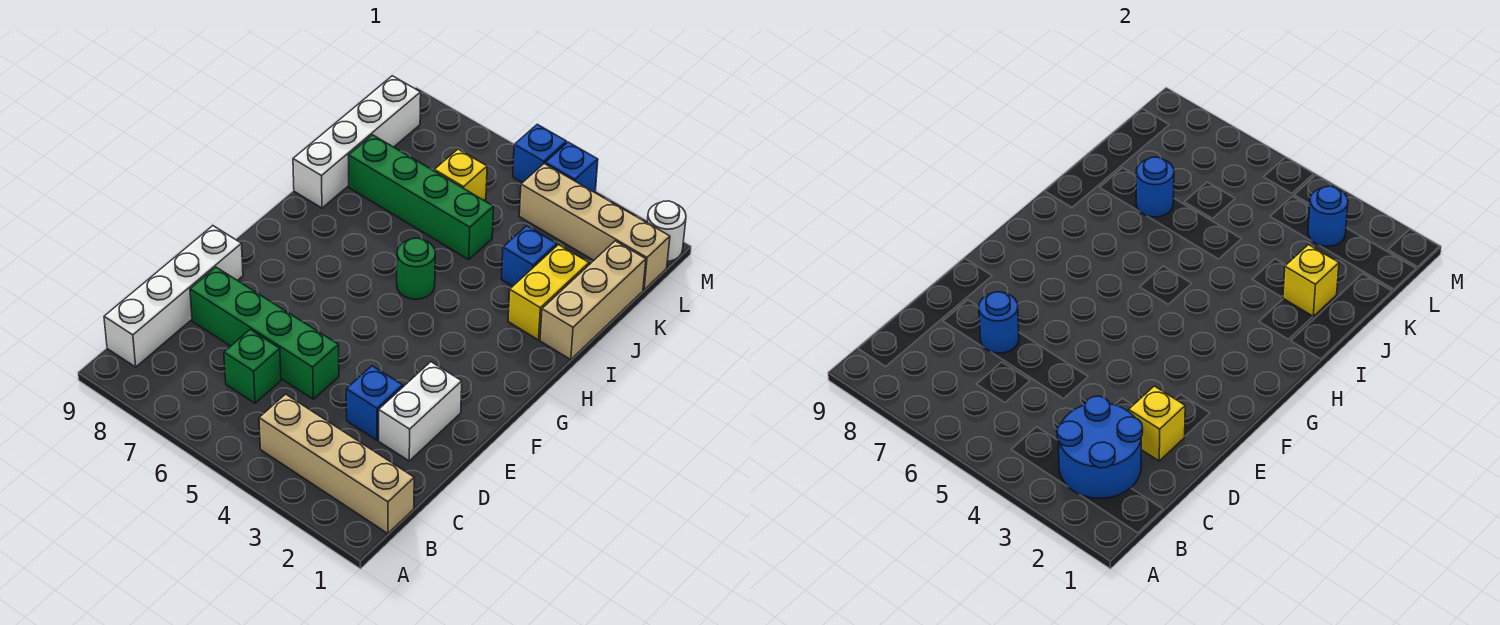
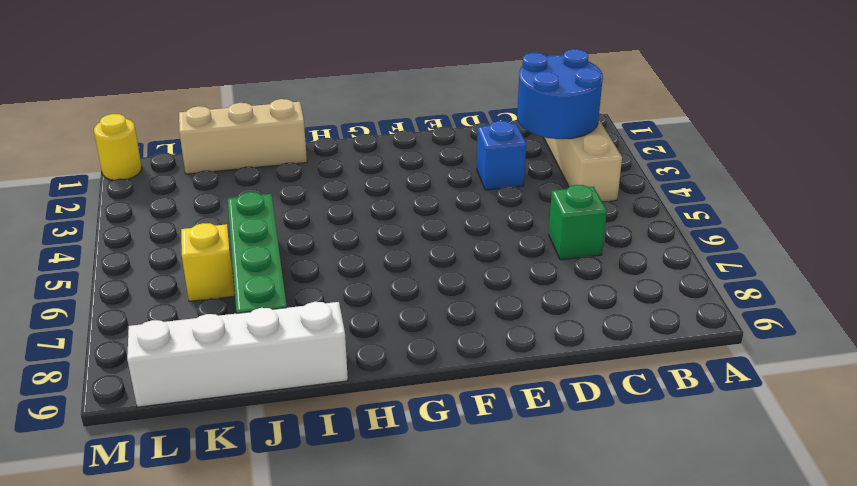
yellow 1x1 round brick [94,114,142,180] -> white 1x1 round brick [647,201,686,262]
none -> white 1x4 brick [104,226,243,367]
none -> white 1x2 brick [379,362,462,461]
none -> green 1x4 brick [190,267,339,399]

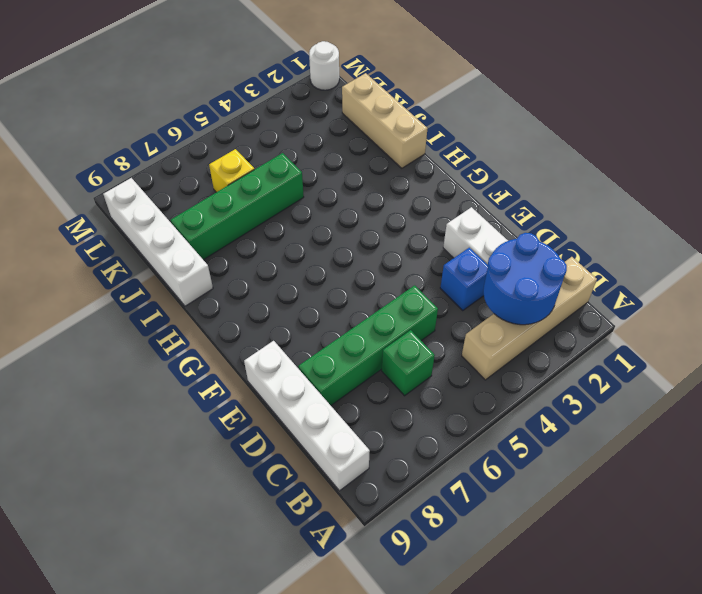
none -> green 1x1 round brick [397,238,435,299]
none -> yellow 1x2 brick [508,245,589,340]
none -> blue 1x1 brick [501,226,557,286]

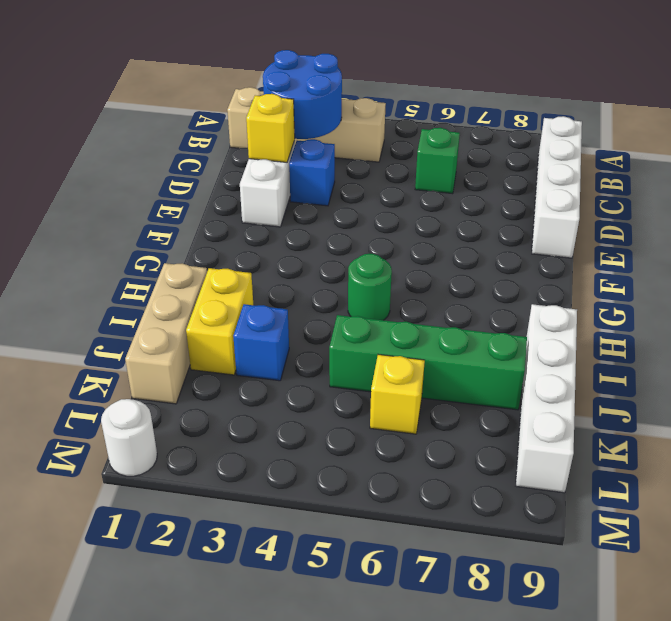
none -> green 1x4 brick [190,267,339,399]
none -> tan 1x4 brick [519,164,670,290]
none -> blue 1x1 brick [545,142,598,192]

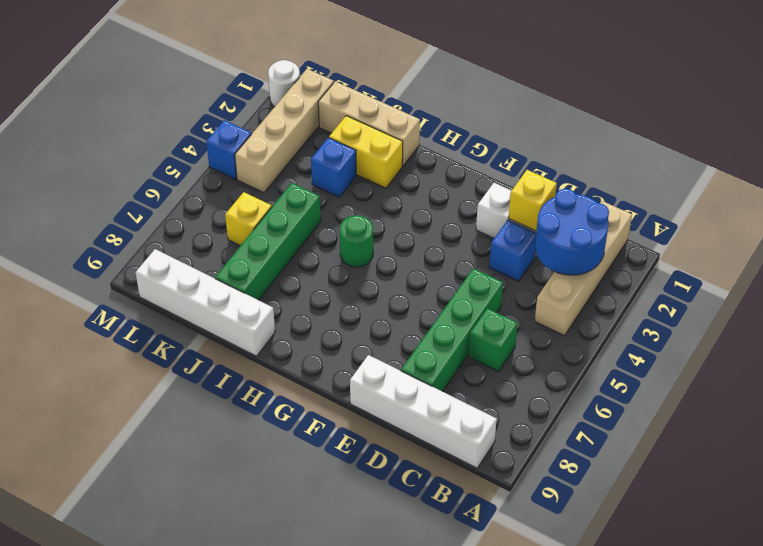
none -> blue 1x1 brick [513,124,567,183]
none -> blue 1x1 round brick [979,292,1019,353]
none -> yellow 1x1 brick [1283,245,1339,316]

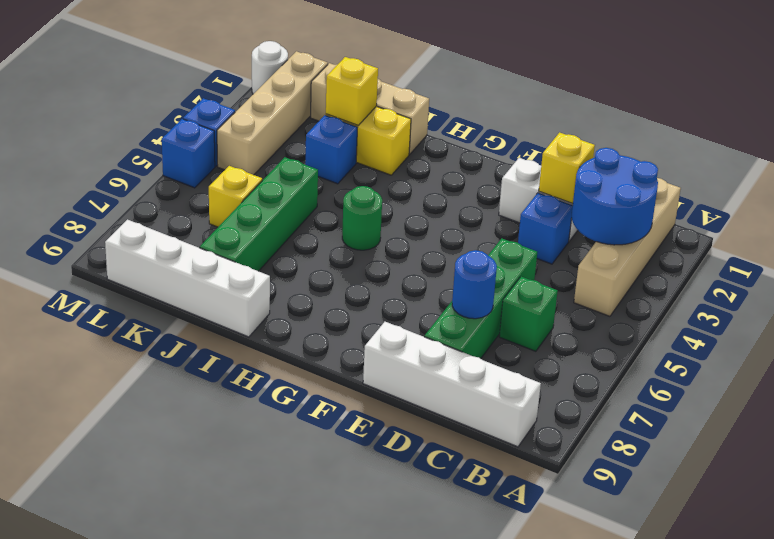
none -> blue 1x1 round brick [1136,157,1174,217]
none -> blue 1x1 round brick [1308,186,1348,247]

